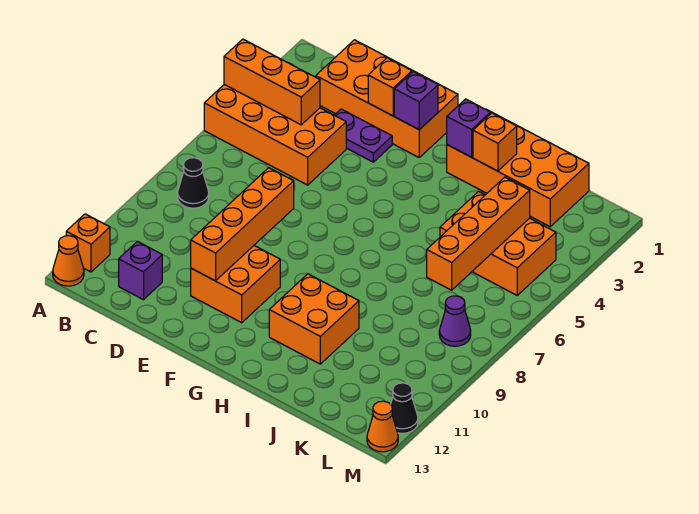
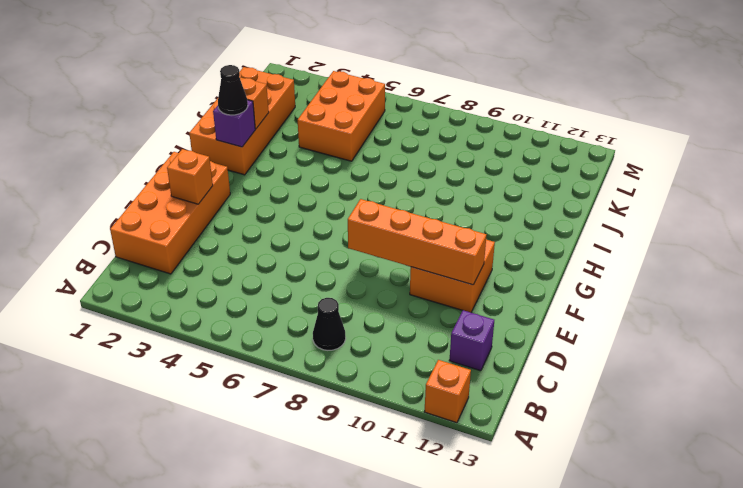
black 1x1 cone [218,65,248,115] -> black 1x1 cone moved to [391,383,418,433]
none -> orange 2x4 brick [204,85,346,185]
none -> orange 1x1 cone [53,236,84,286]
none -> purple 1x2 plate [335,109,392,162]

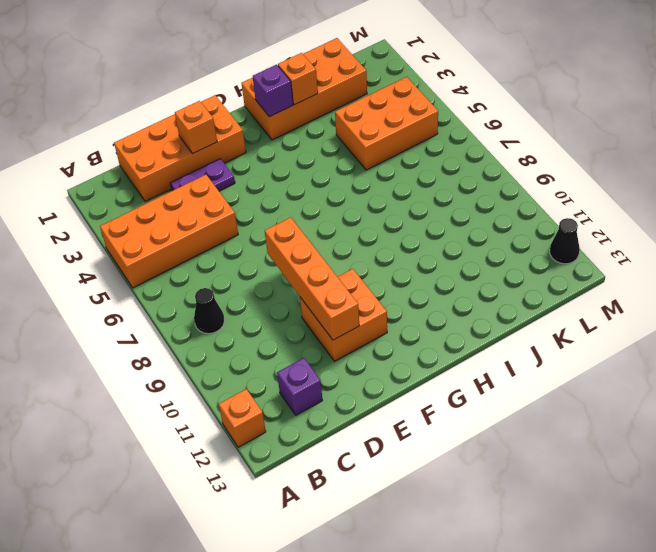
none -> orange 1x1 cone [53,236,84,286]
none -> orange 2x2 brick [269,274,359,364]
none -> purple 1x1 cone [439,296,471,346]

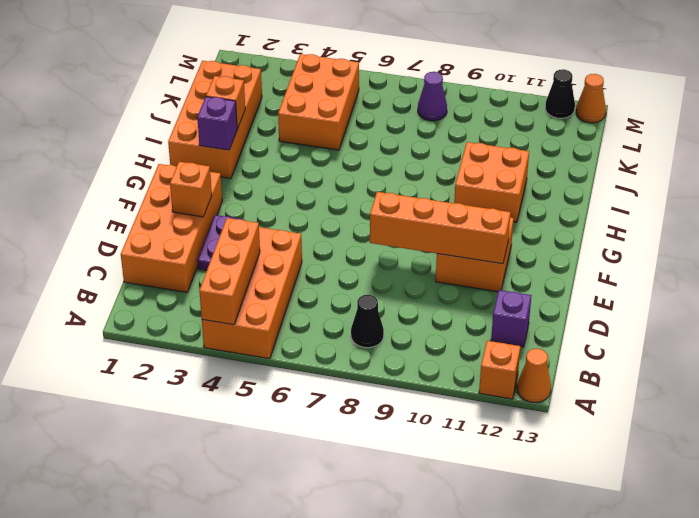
none -> purple 1x1 brick [394,72,438,130]
none -> orange 1x4 brick [427,177,530,290]

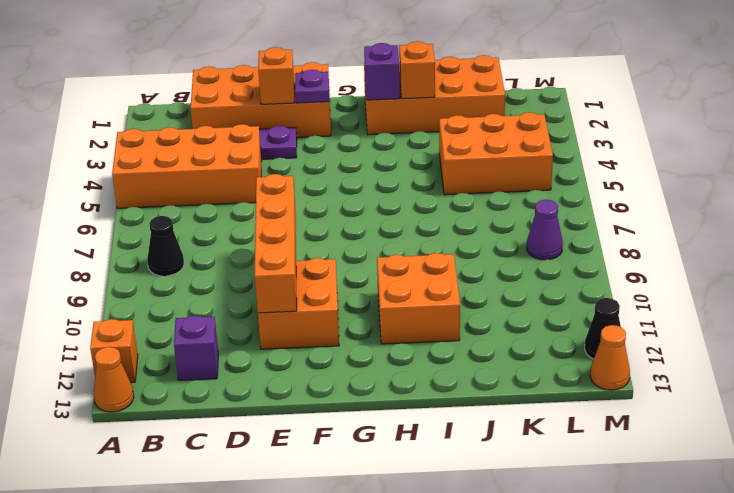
purple 1x1 plate [295,70,330,103] -> purple 1x1 brick [394,72,438,130]
none -> orange 1x3 brick [224,39,320,125]
none -> orange 1x4 brick [427,177,530,290]

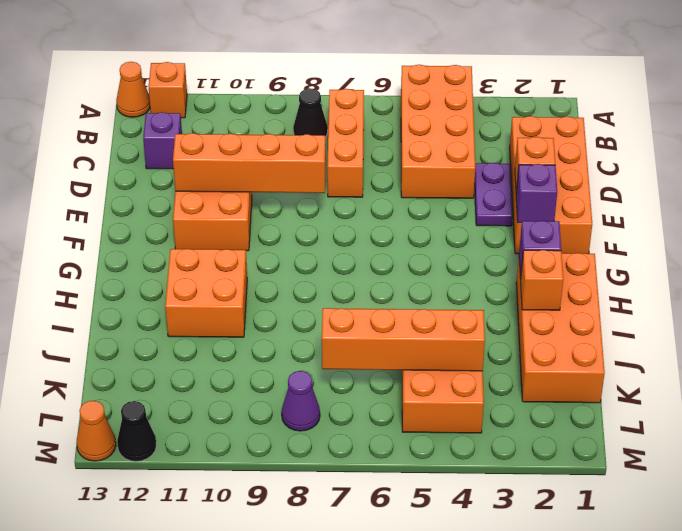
orange 1x3 brick [327,89,364,197] -> orange 1x3 brick moved to [224,39,320,125]

